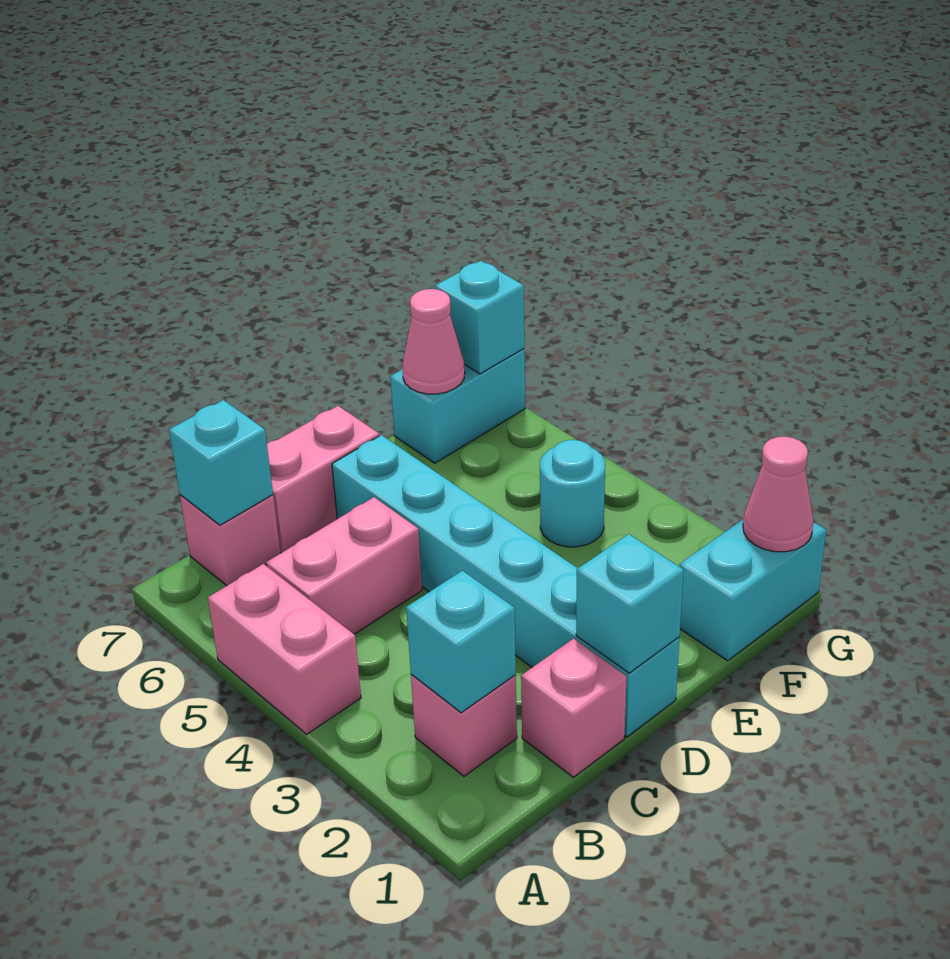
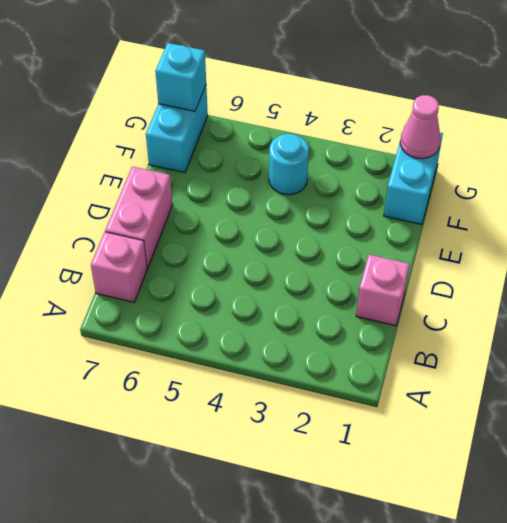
none -> pink 1x2 brick [208,564,361,734]
none -> pink 1x1 brick [411,674,517,776]
none -> pink 1x2 brick [266,497,422,634]

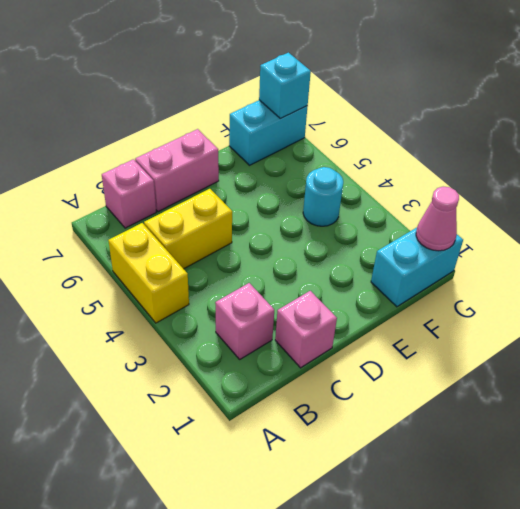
yellow 1x2 brick [108,223,189,323] -> pink 1x2 brick [208,564,361,734]
yellow 1x2 brick [144,189,232,269] -> pink 1x2 brick [266,497,422,634]
none -> cyan 1x6 brick [332,435,680,737]
none -> cyan 1x1 brick [406,571,516,713]
none -> cyan 1x1 brick [169,400,273,525]

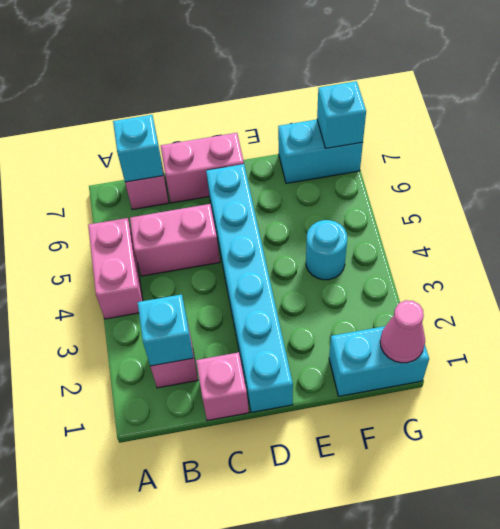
none -> cyan 1x1 brick [576,534,683,673]
none -> pink 1x1 cone [403,289,465,394]

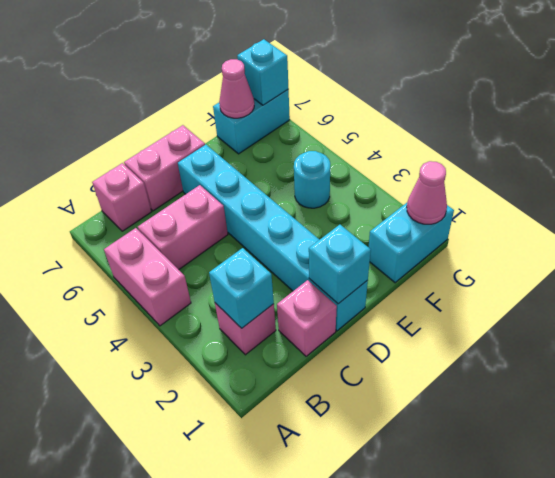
none -> cyan 1x1 brick [169,400,273,525]

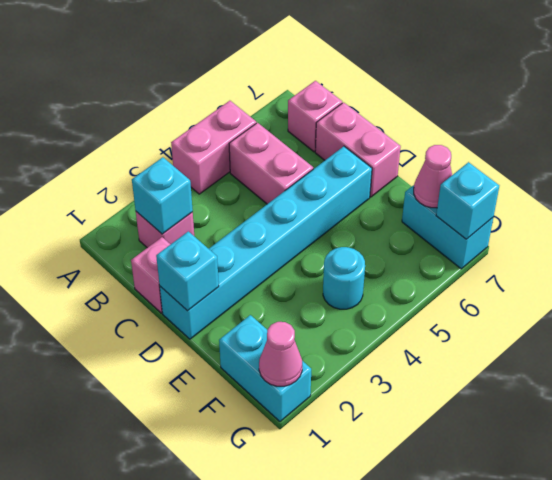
none -> cyan 1x1 brick [169,400,273,525]

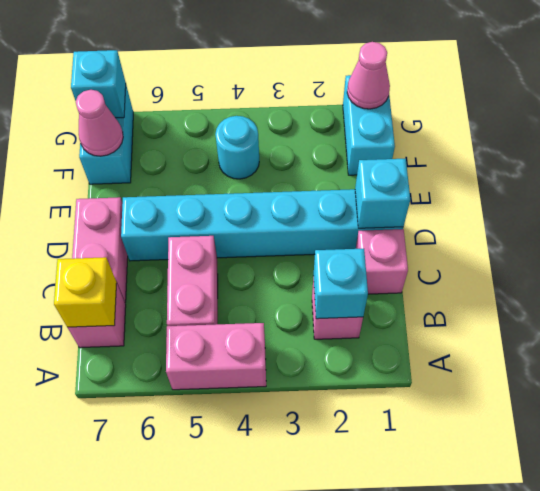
yellow 1x1 brick [54,257,117,327] -> cyan 1x1 brick [169,400,273,525]

